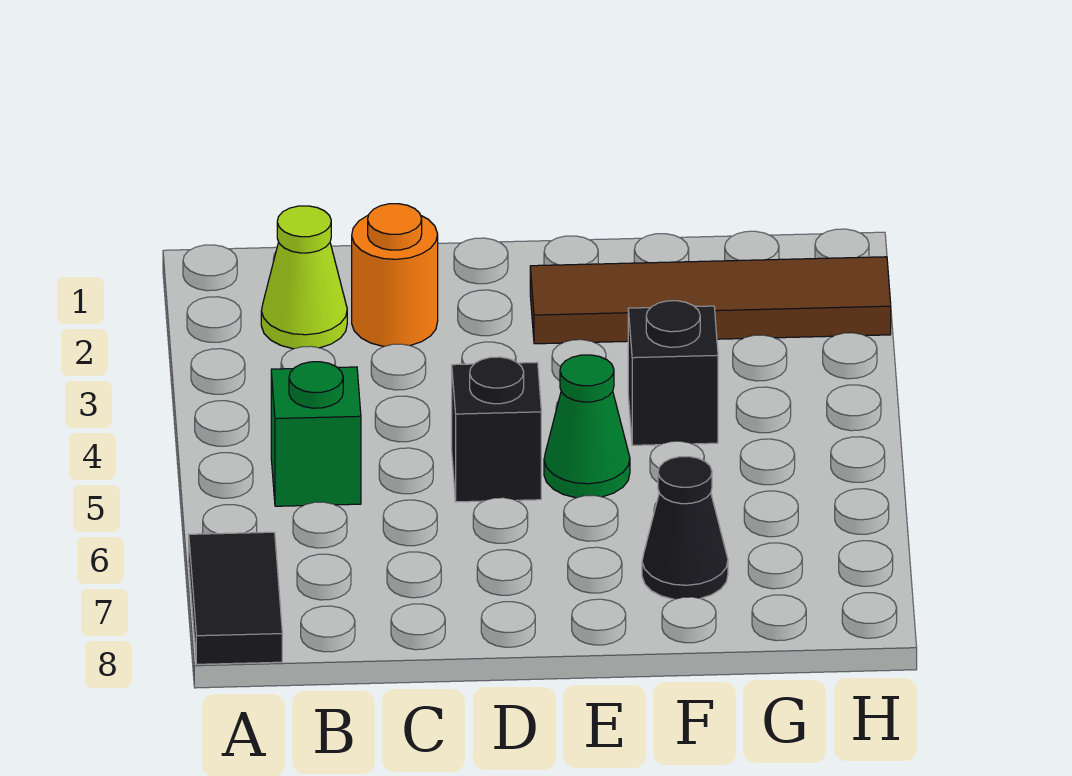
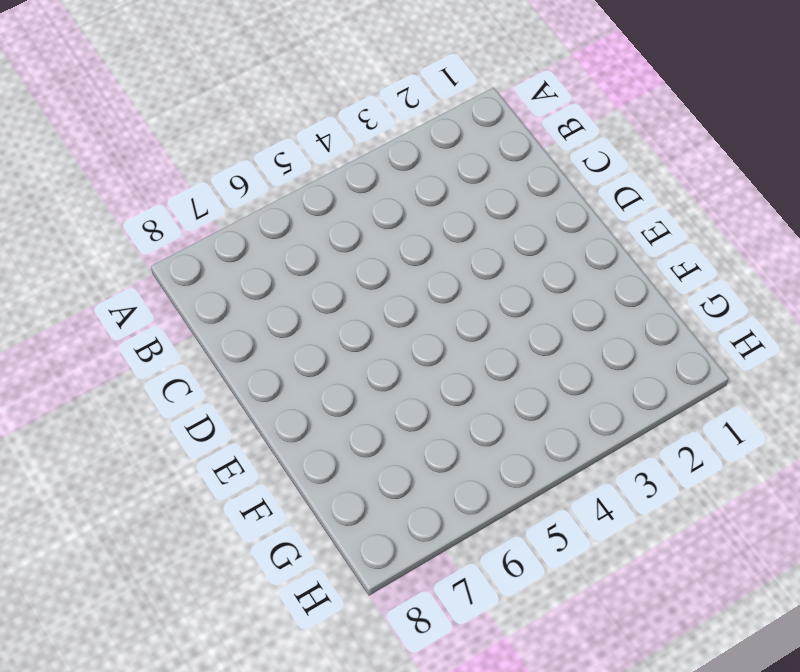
none -> black 1x2 tile [189,532,282,664]
none -> lime 1x1 cone [261,206,347,349]

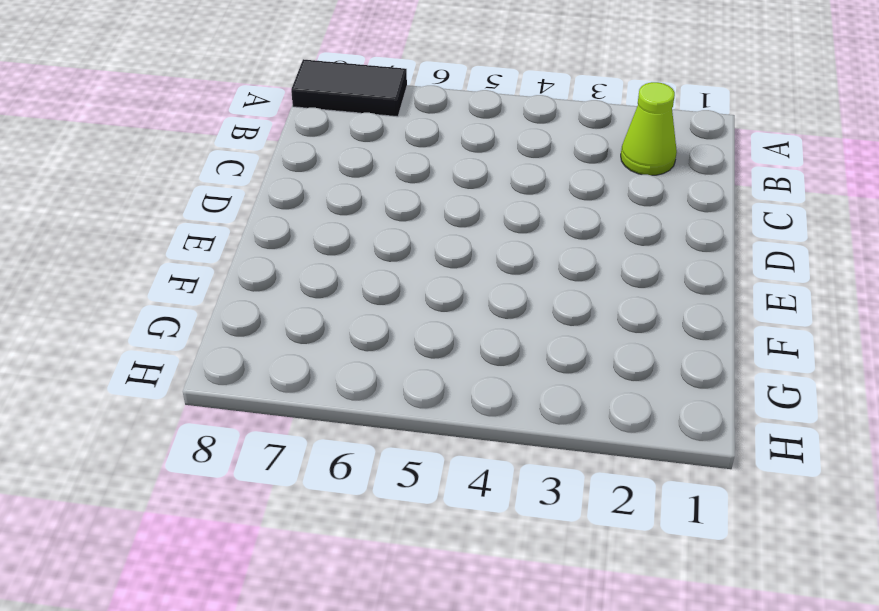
none -> green 1x1 brick [271,362,361,506]
none -> orange 1x1 round brick [352,204,438,346]

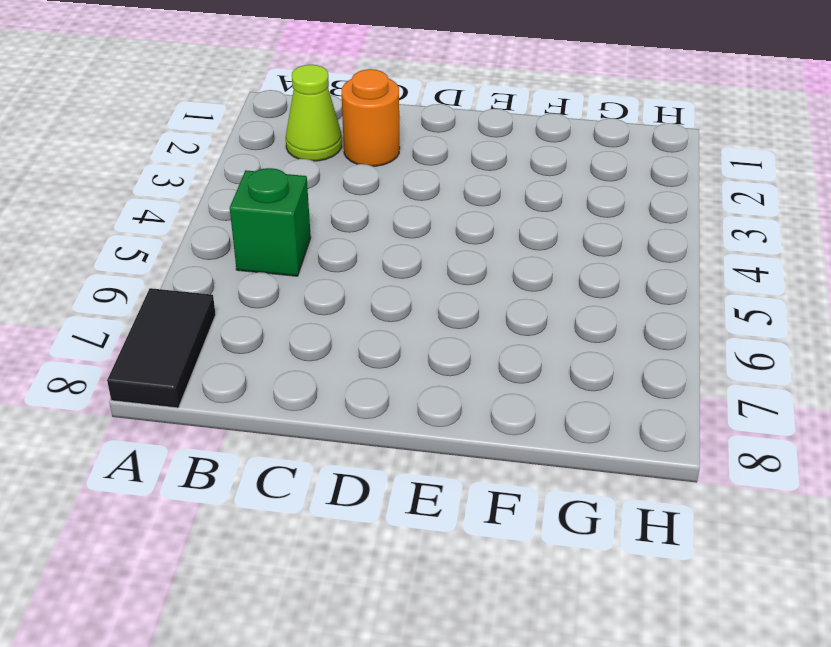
none -> black 1x1 brick [452,357,541,502]
none -> brown 1x4 tile [530,257,891,344]

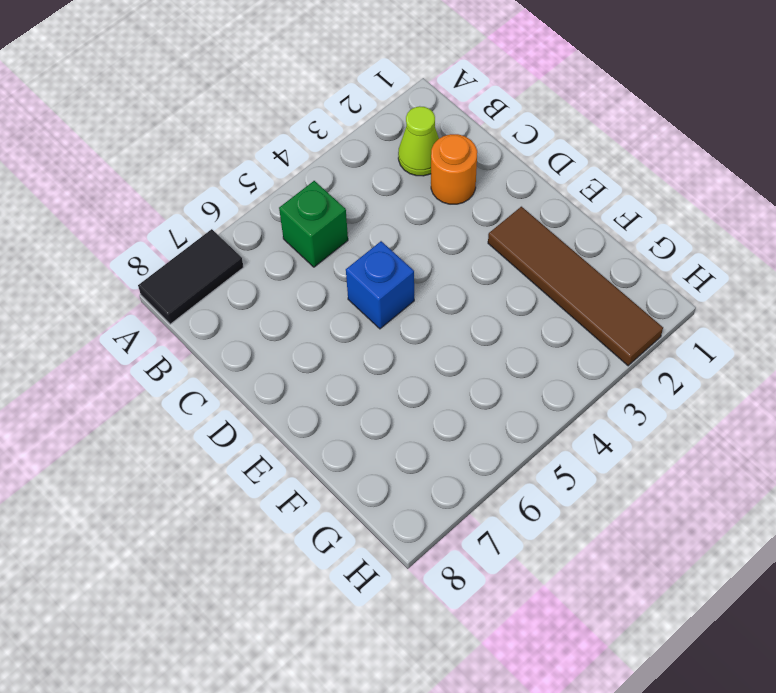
blue 1x1 brick [346,241,414,329] -> black 1x1 brick [452,357,541,502]
none -> green 1x1 cone [544,355,630,498]
none -> black 1x1 brick [628,301,718,445]

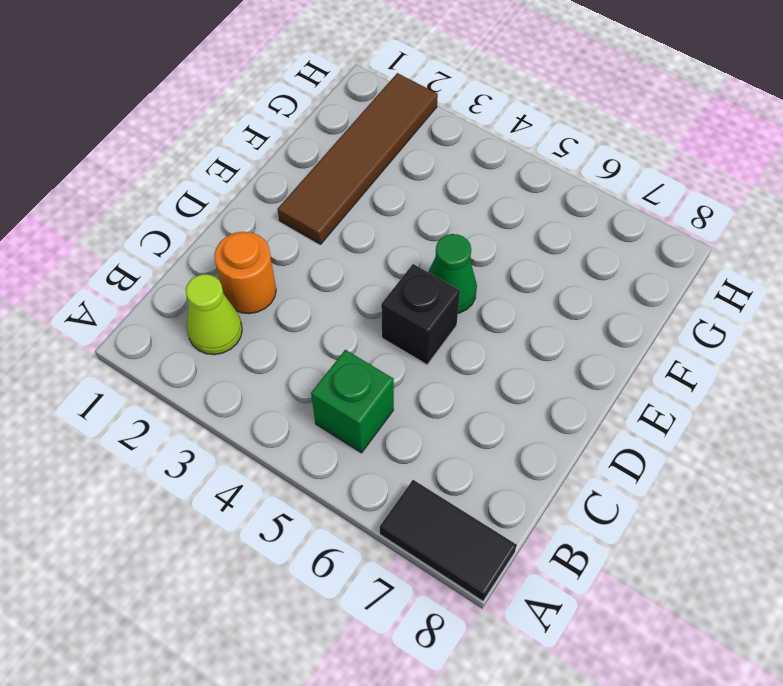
none -> black 1x1 brick [628,301,718,445]
none -> black 1x1 cone [642,456,728,599]

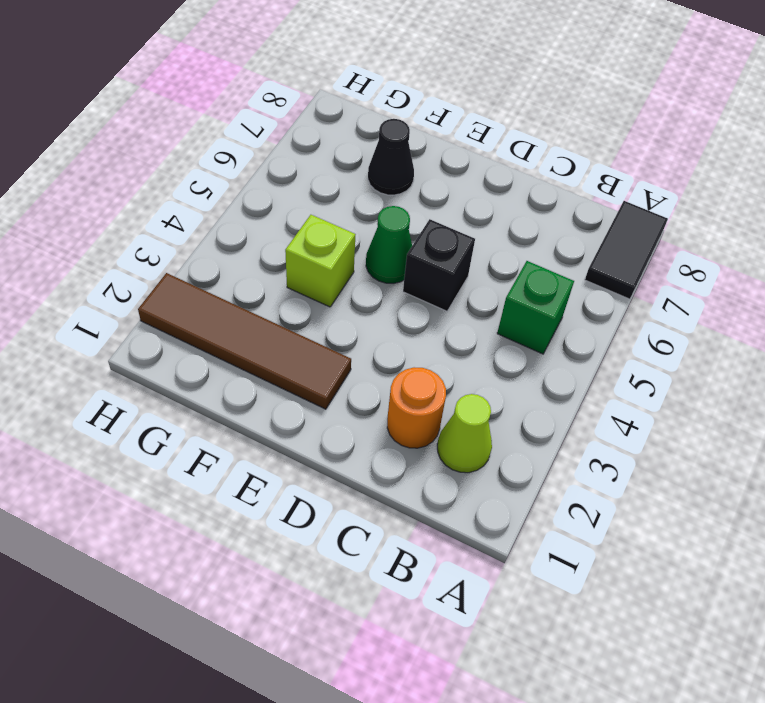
lime 1x1 brick [285,215,355,307] -> black 1x1 brick [628,301,718,445]

